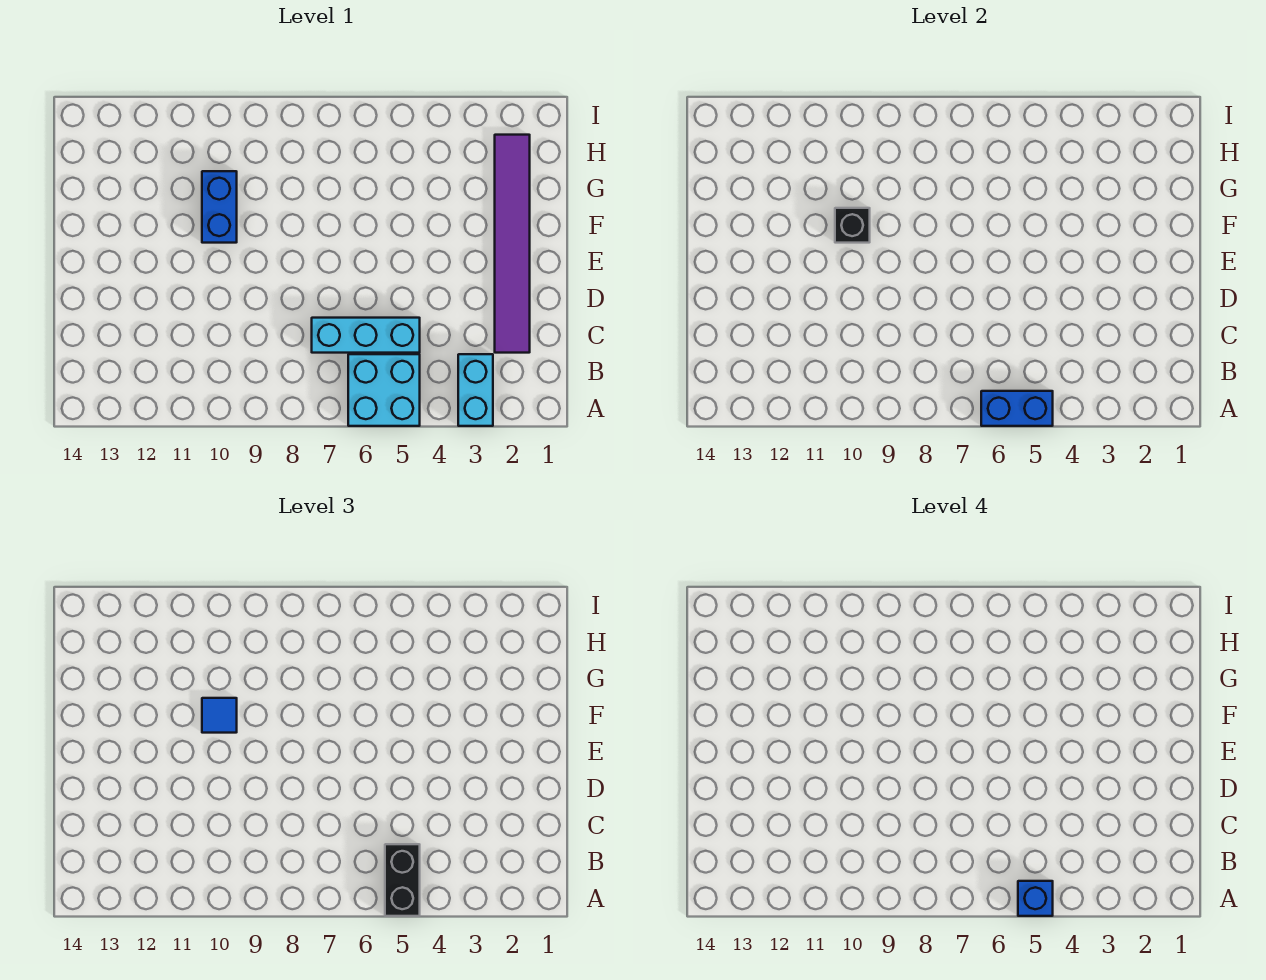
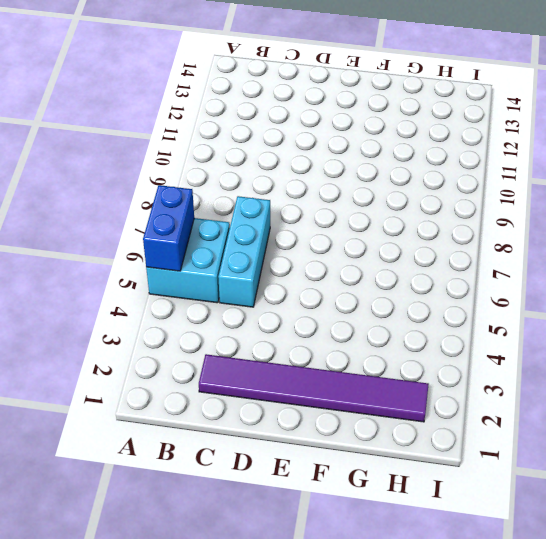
none -> cyan 1x2 brick [458,354,493,426]
none -> blue 1x2 brick [202,171,237,243]

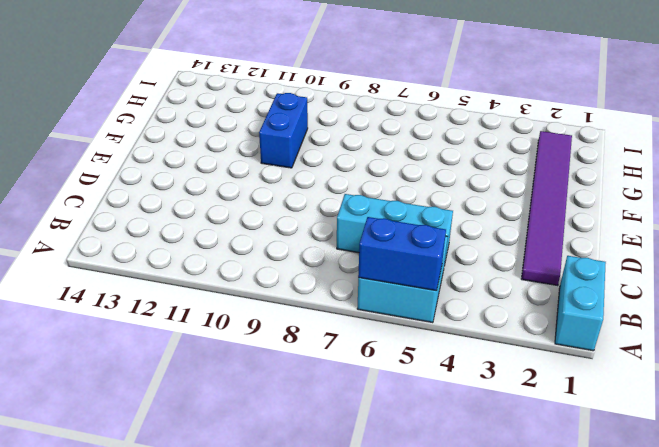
cyan 1x2 brick [555,256,606,351] -> cyan 1x2 brick moved to [458,354,493,426]
none -> black 1x1 brick [835,208,870,243]
none -> black 1x2 brick [385,844,420,916]

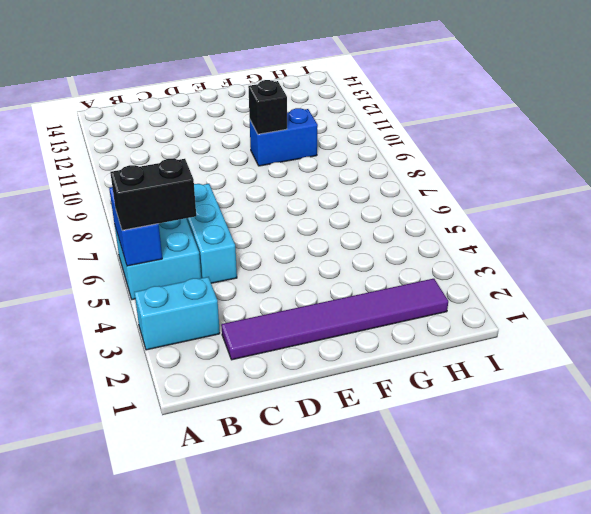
none -> blue 1x1 tile [202,698,237,733]
none -> blue 1x1 brick [1018,881,1053,916]

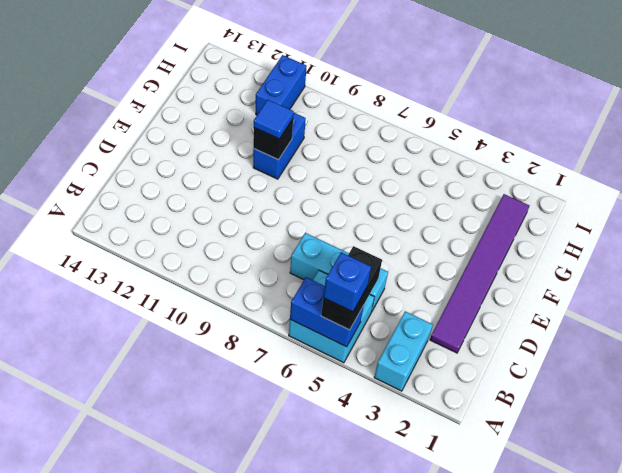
blue 1x2 brick [256,55,307,115] -> none

